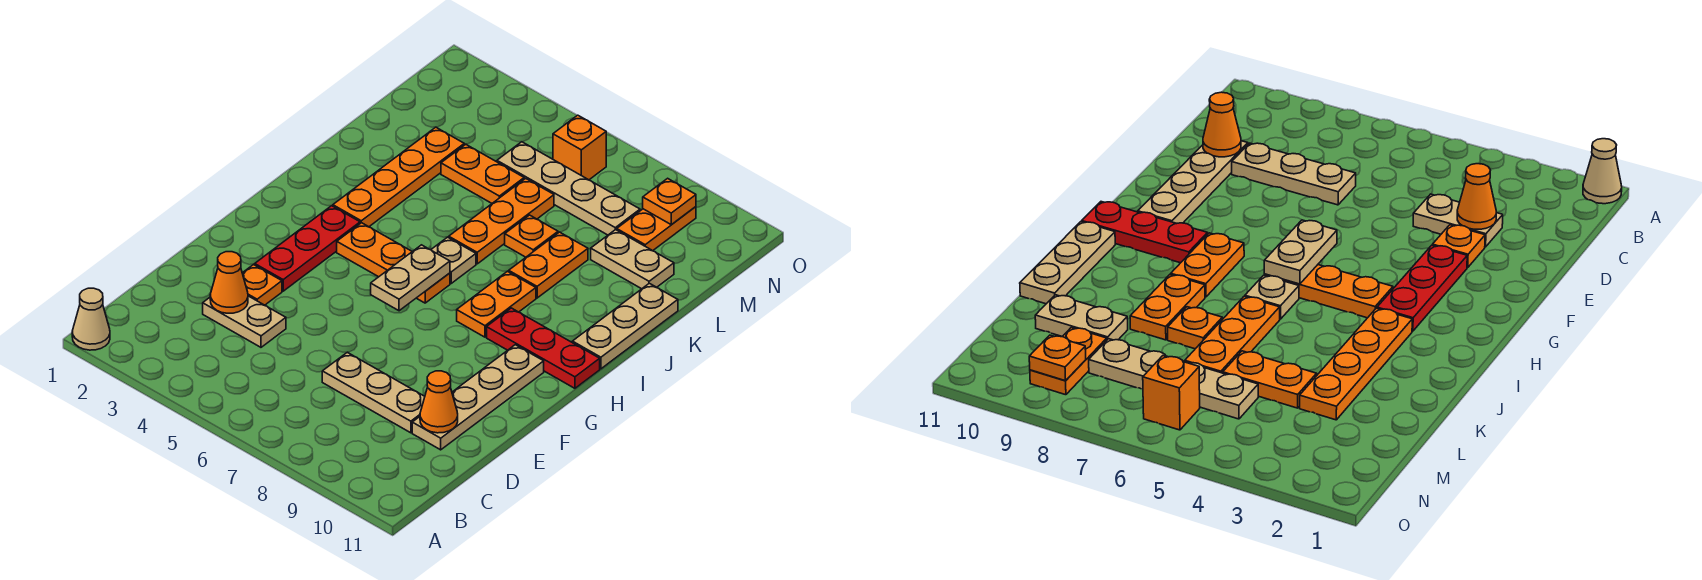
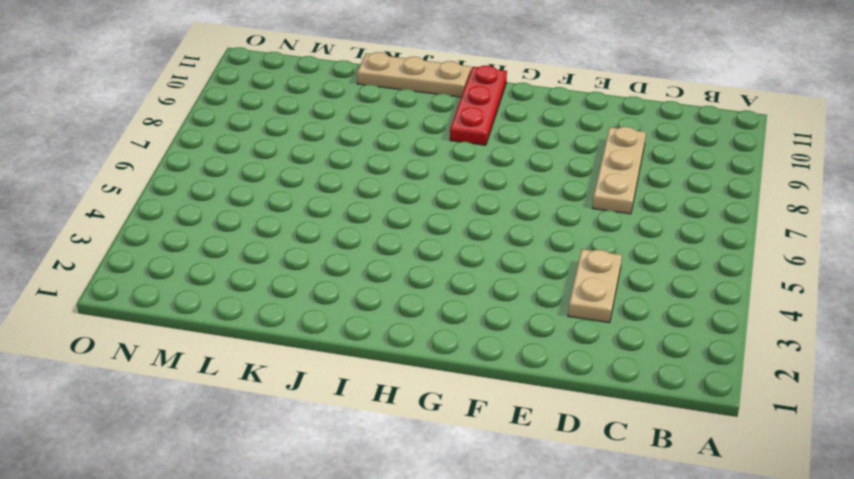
none -> tan 1x1 cone [72,288,110,350]
none -> tan 1x4 plate [412,345,544,450]
none -> orange 1x1 plate [242,264,282,305]

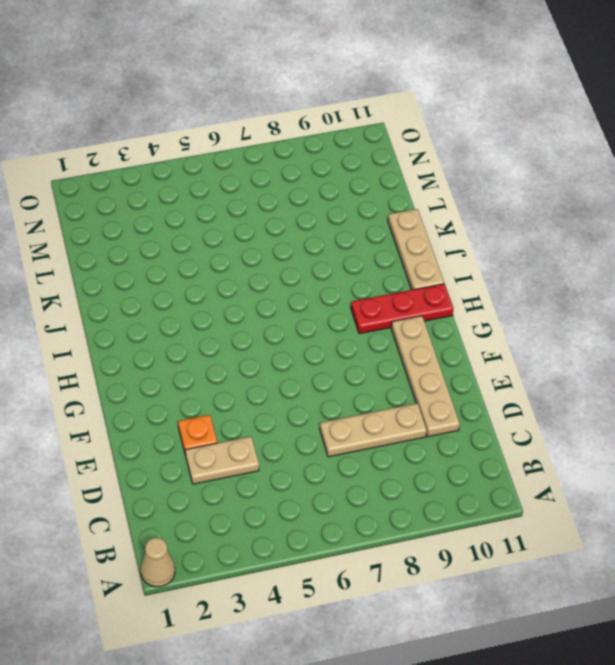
none -> red 1x3 plate [255,206,360,291]
none -> orange 1x3 plate [337,223,450,303]
none -> orange 1x2 plate [457,271,536,337]

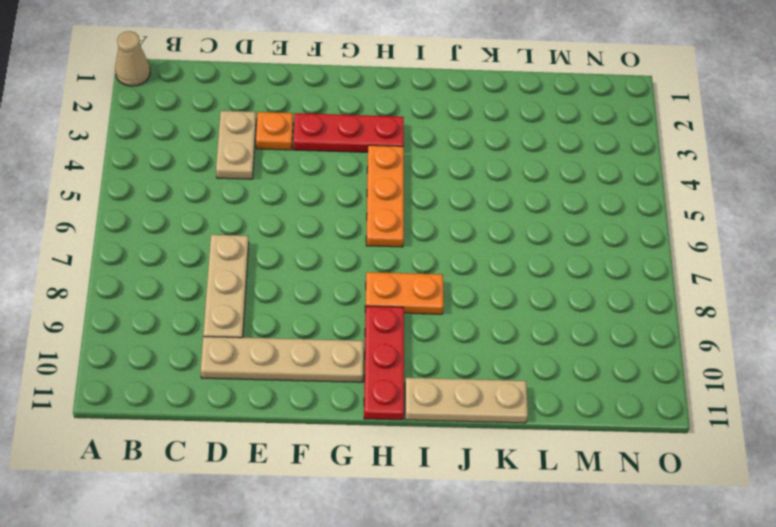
none -> orange 1x4 plate [333,127,464,227]
none -> tan 1x1 plate [431,237,476,283]
none -> orange 1x3 plate [449,178,554,264]

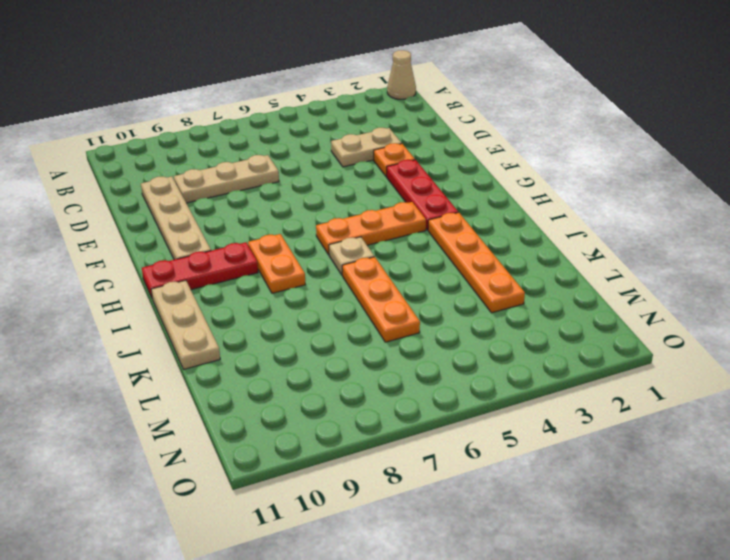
none -> orange 1x2 plate [509,232,588,298]
none -> orange 1x1 plate [505,215,558,257]
none -> orange 1x2 plate [441,144,524,203]

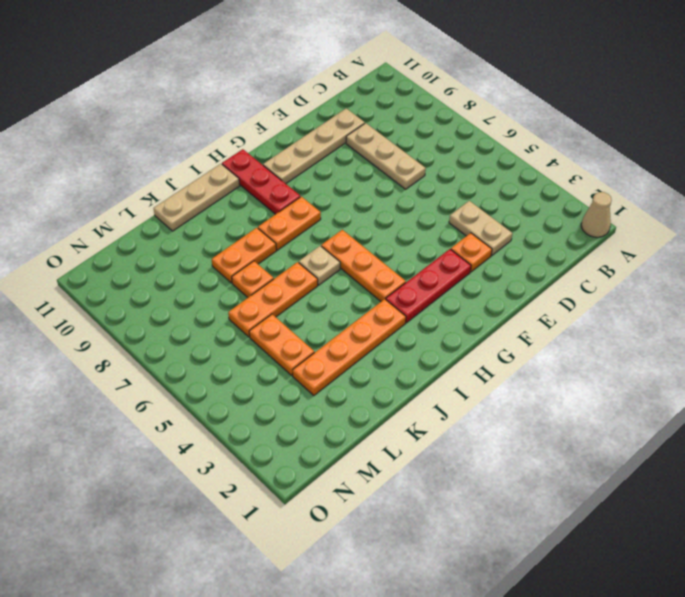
none -> tan 1x2 plate [591,230,674,289]
none -> tan 1x4 plate [497,142,640,235]
none -> orange 1x2 plate [617,207,696,251]

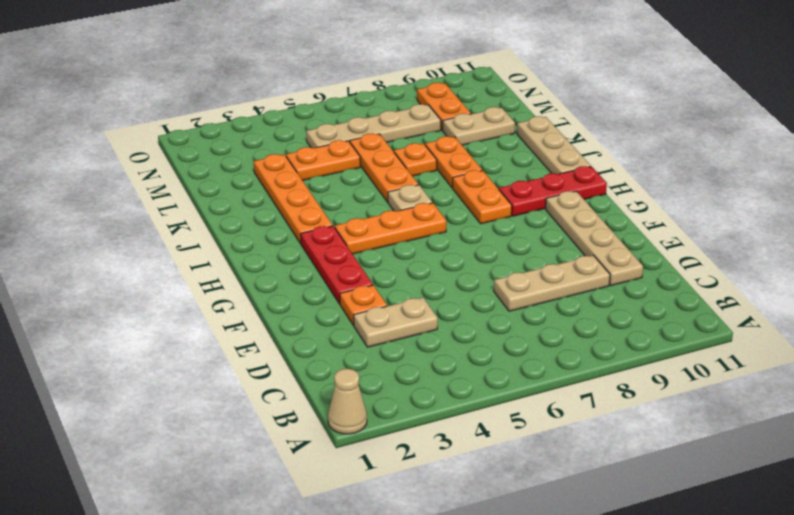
none -> orange 1x1 brick [553,115,606,180]
none -> orange 1x1 cone [210,252,248,313]
none -> orange 1x1 cone [420,371,458,433]

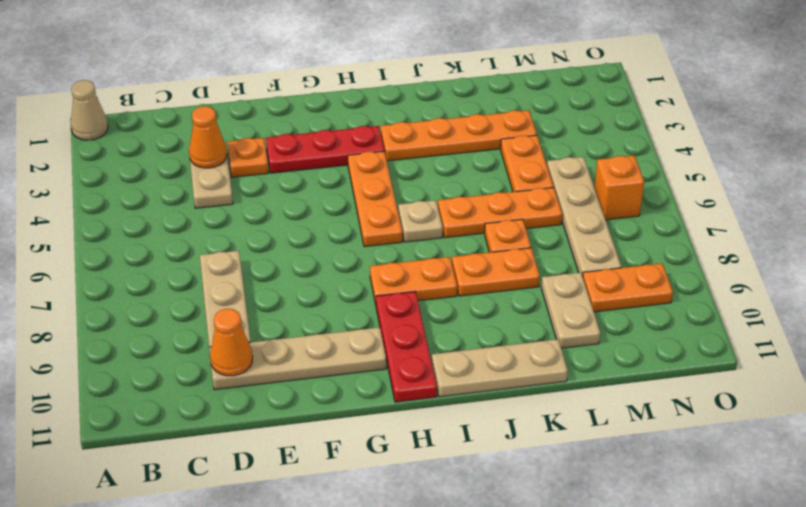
none -> tan 1x2 plate [371,245,450,311]
none -> orange 1x1 plate [643,178,696,225]

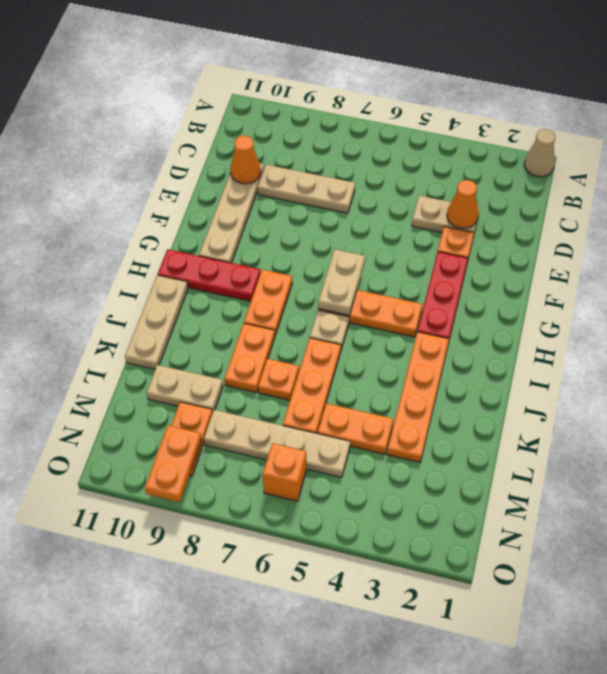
orange 1x2 plate [145,426,201,502] -> orange 1x1 plate [643,178,696,225]

